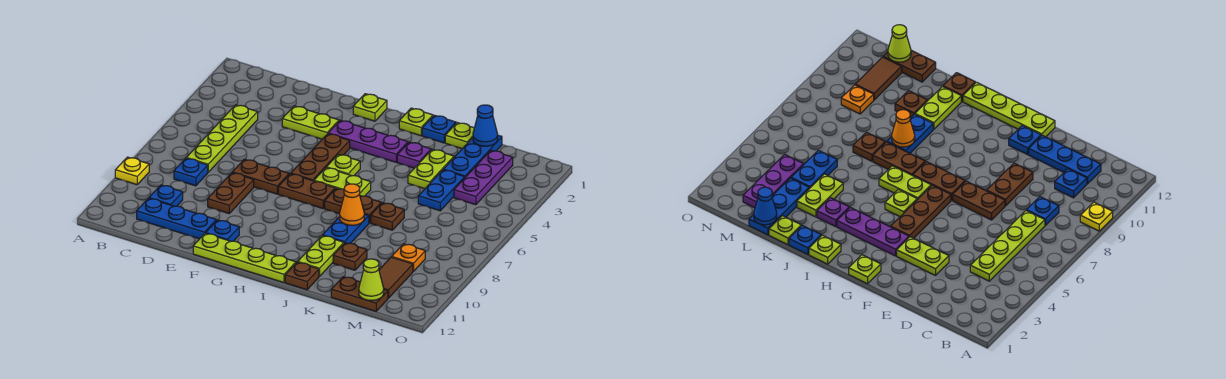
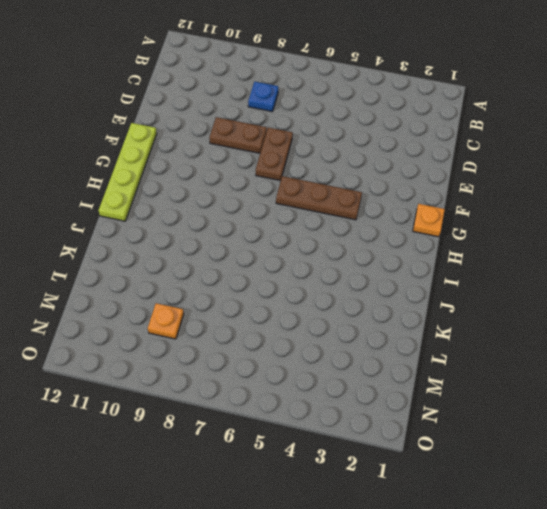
orange 1x1 plate [413,204,445,237] -> lime 1x1 plate [353,94,387,121]
none -> yellow 1x1 plate [115,157,149,185]
none -> lime 1x4 plate [187,105,258,172]
none -> blue 1x1 plate [149,185,183,206]
none -> blue 1x3 plate [137,198,216,239]

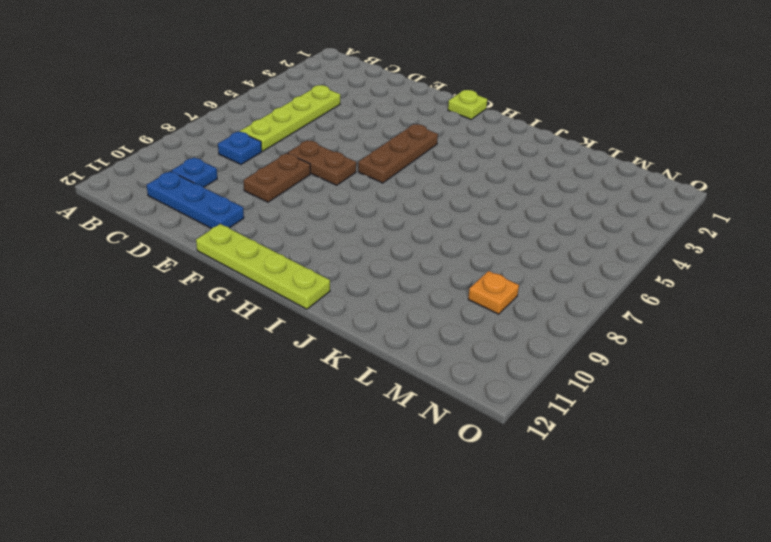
none -> yellow 1x1 plate [115,157,149,185]
none -> lime 1x2 plate [282,106,339,139]
none -> blue 1x1 plate [206,220,239,241]
none -> purple 1x3 plate [328,120,408,162]

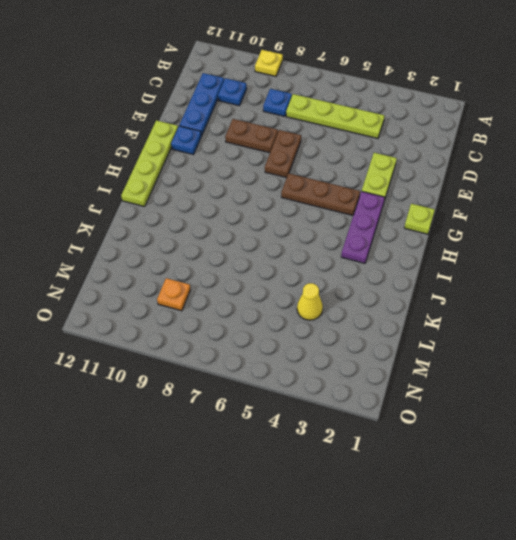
yellow 1x1 cone [297,283,323,320] -> blue 1x2 plate [418,170,465,211]
none -> brown 1x2 plate [278,174,335,208]
none -> lime 1x1 plate [326,154,360,176]
none -> lime 1x2 plate [314,168,371,196]
none -> lime 1x1 plate [399,108,433,136]

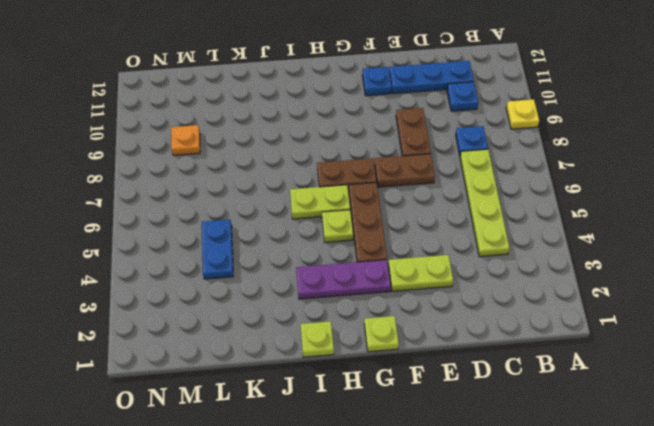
none -> lime 1x4 plate [193,233,296,283]
none -> brown 1x2 plate [325,188,381,223]
none -> blue 1x1 plate [422,115,456,143]
none -> purple 1x1 plate [397,142,431,168]

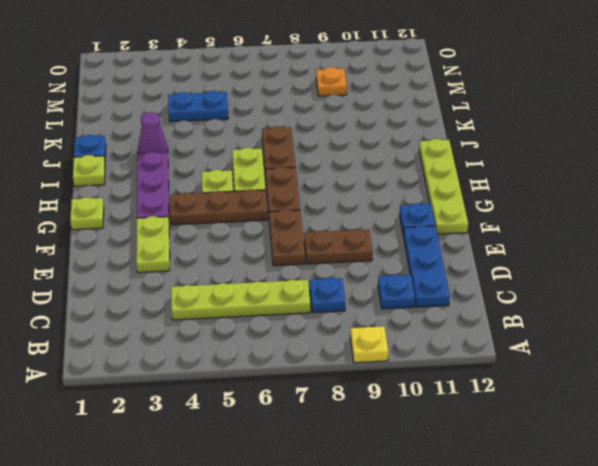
purple 1x1 cone [138,112,168,154] -> purple 1x1 plate [397,142,431,168]
none -> blue 1x2 plate [323,214,369,244]
none -> lime 1x2 plate [298,235,344,276]
none -> brown 1x1 plate [285,262,319,290]
none -> lime 1x1 plate [445,123,474,149]

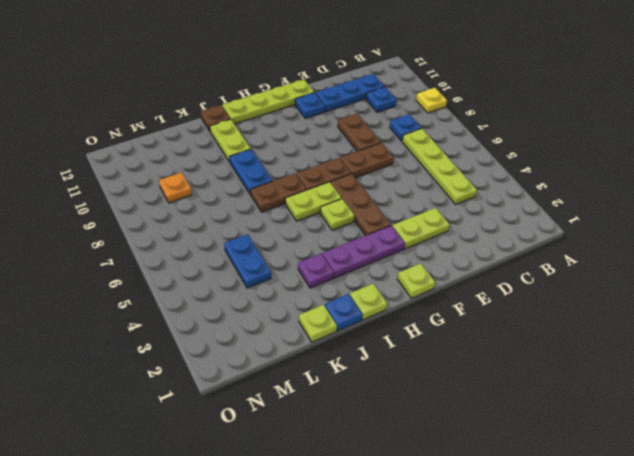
none -> lime 1x2 plate [408,149,454,189]
none -> brown 1x1 plate [371,203,404,230]
none -> brown 1x1 plate [333,243,367,270]
none -> blue 1x3 plate [443,135,502,177]

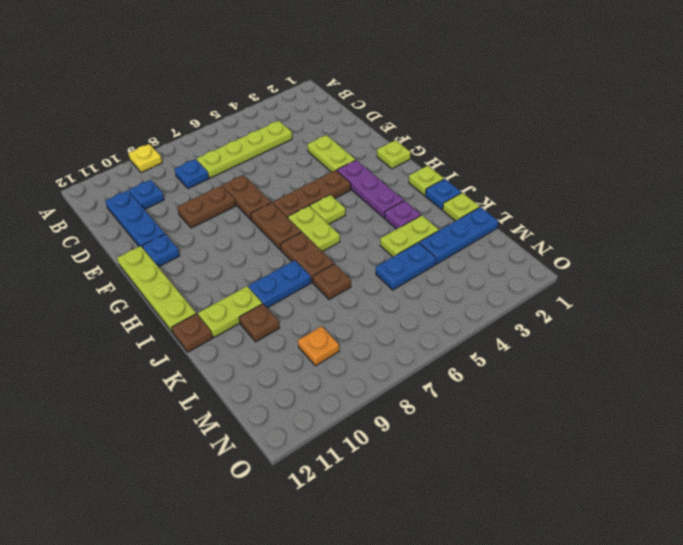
none -> brown 1x2 plate [331,277,388,312]
none -> purple 1x3 plate [454,150,513,205]
none -> brown 1x2 tile [379,257,413,298]
none -> orange 1x1 cone [340,184,364,225]

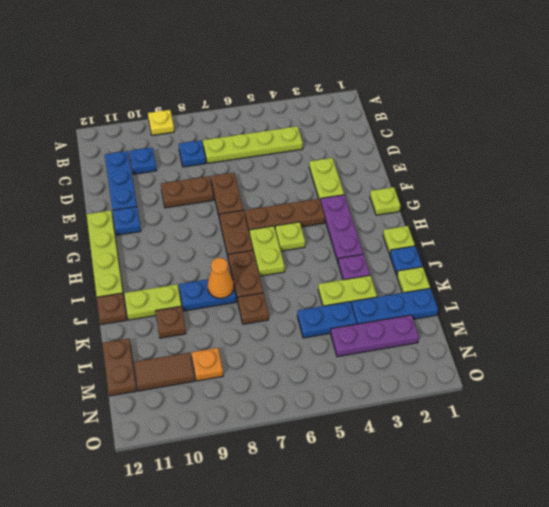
none -> blue 1x1 cone [473,105,498,146]
none -> lime 1x1 cone [359,259,384,300]

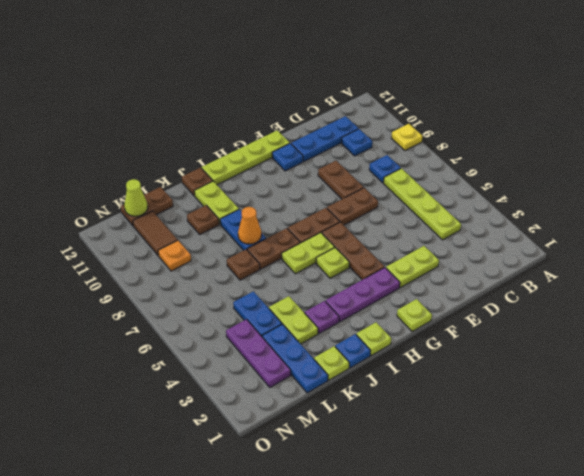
none -> blue 1x1 cone [473,105,498,146]

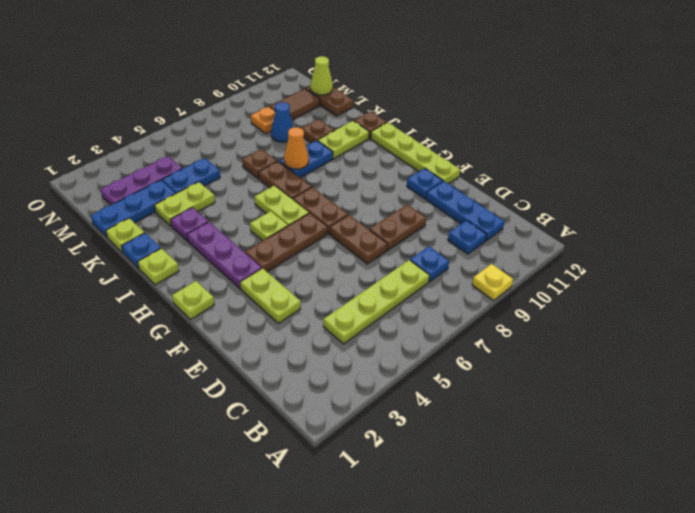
blue 1x1 cone [271,102,294,142] -> blue 1x1 cone moved to [473,105,498,146]

